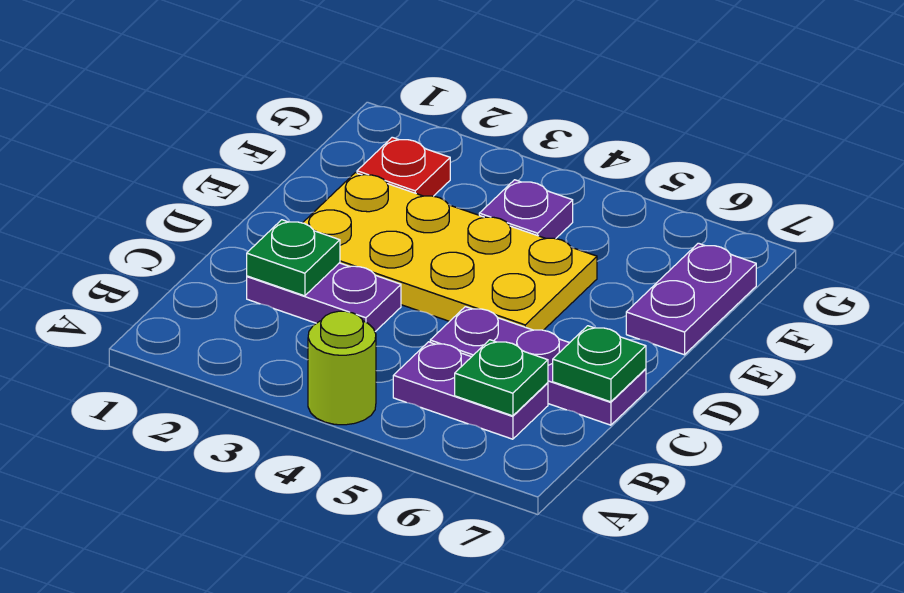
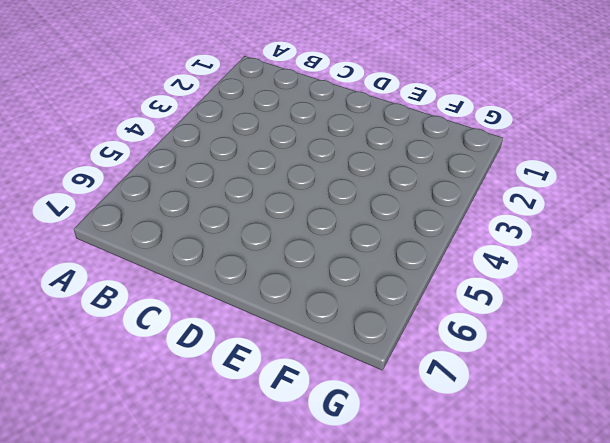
none -> lime 1x1 round brick [308,311,376,425]
none -> purple 1x2 plate [393,342,548,439]

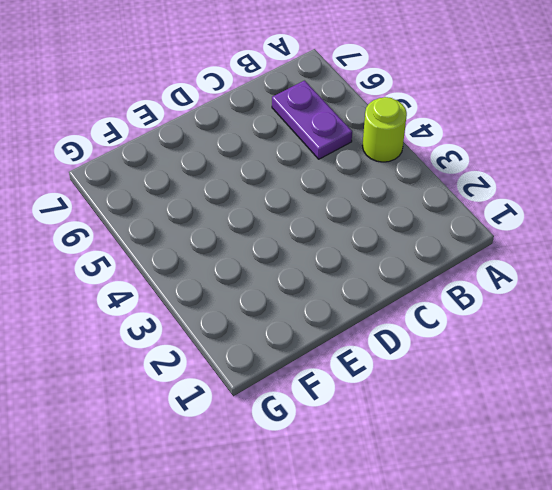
none -> purple 1x2 plate [247,263,401,331]
none -> purple 1x3 plate [430,307,646,425]

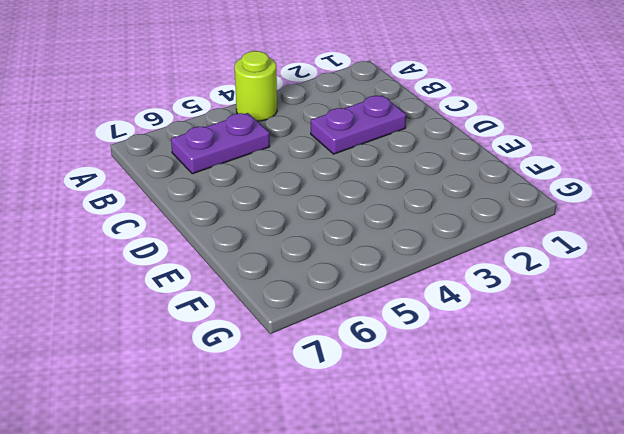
none -> purple 1x3 plate [430,307,646,425]
none -> yellow 2x4 plate [303,173,597,330]

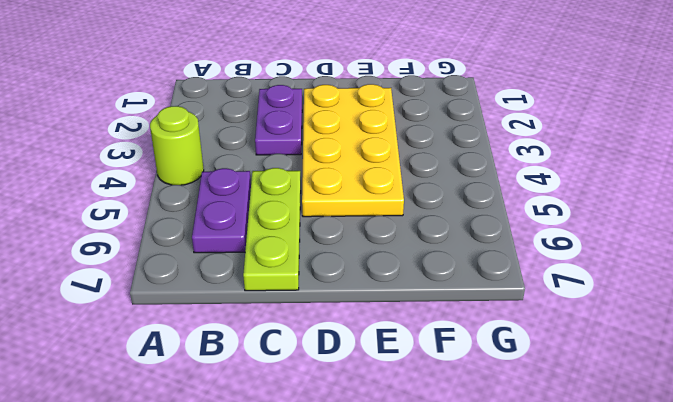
lime 1x3 plate [243,168,301,291] -> purple 1x3 plate [430,307,646,425]
none -> purple 1x2 plate [626,243,756,355]
none -> red 1x1 plate [357,137,450,196]

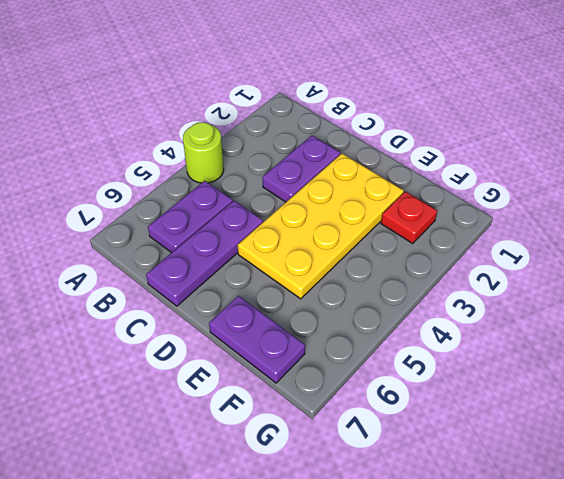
none -> purple 1x1 plate [479,180,573,239]
none -> green 1x1 plate [455,340,548,416]

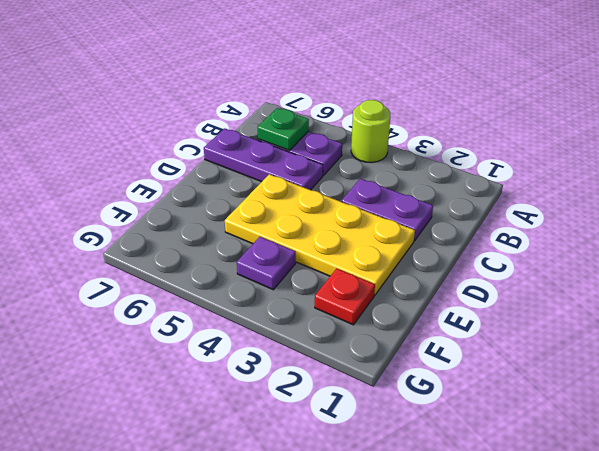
none -> purple 1x2 plate [626,243,756,355]
none -> green 1x1 plate [247,220,340,296]

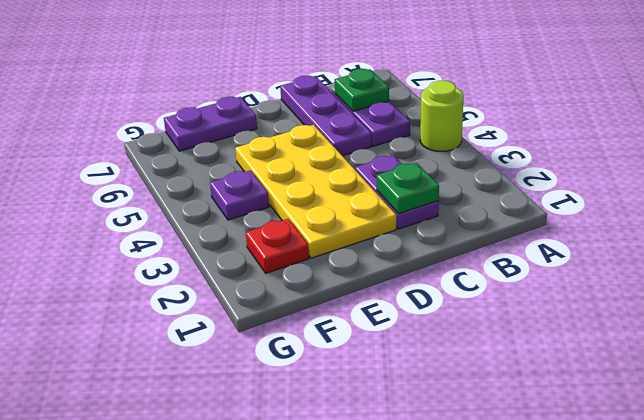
none -> green 1x1 plate [553,326,646,402]

